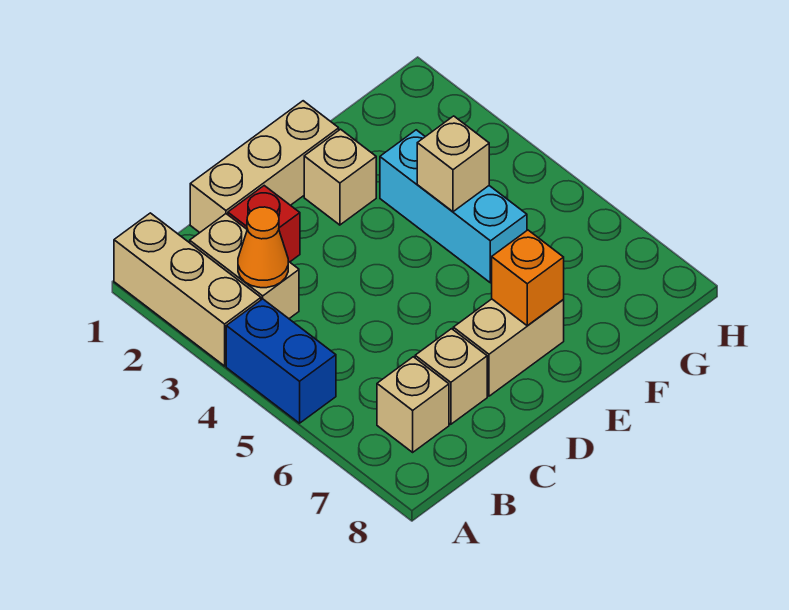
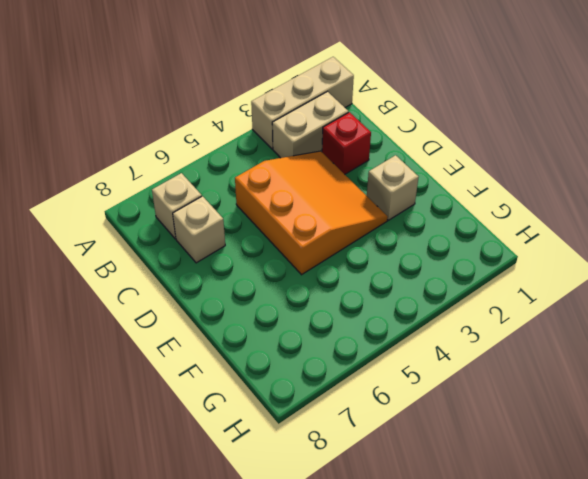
orange 3x3 slope [235,151,388,275] -> none
none -> blue 1x2 brick [226,299,336,423]
none -> tan 1x3 brick [190,101,339,232]
none -> tan 1x2 brick [453,299,564,396]

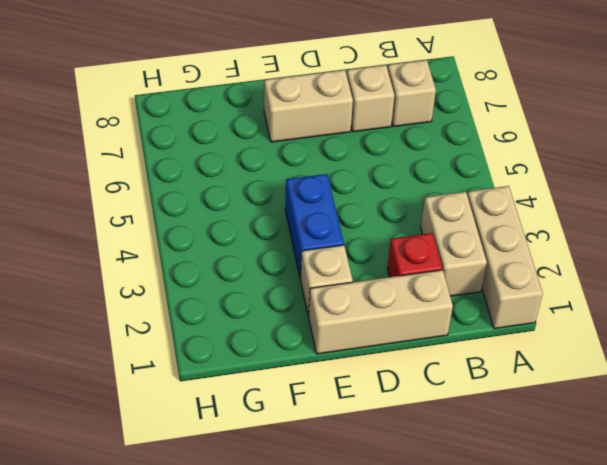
blue 1x2 brick [285,174,344,279] -> blue 1x2 brick moved to [226,299,336,423]
none -> cyan 1x3 brick [380,130,527,283]
none -> orange 1x1 cone [238,207,288,288]
none -> orange 1x1 brick [492,230,564,326]

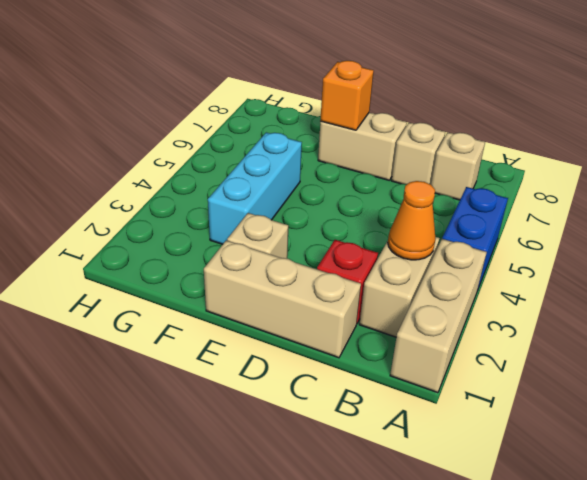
none -> tan 1x1 brick [417,116,489,212]

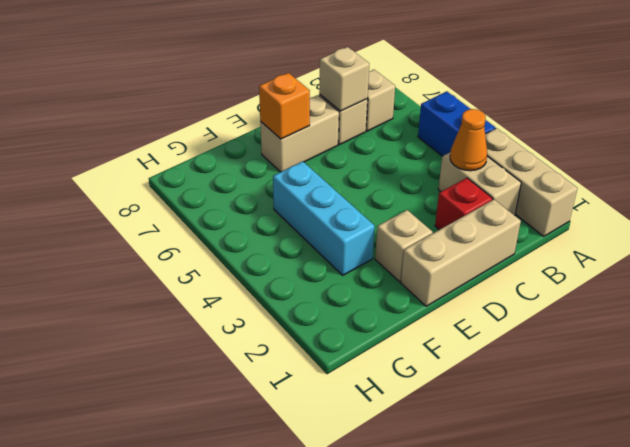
tan 1x1 brick [319,47,369,111] -> tan 1x1 brick moved to [417,116,489,212]

